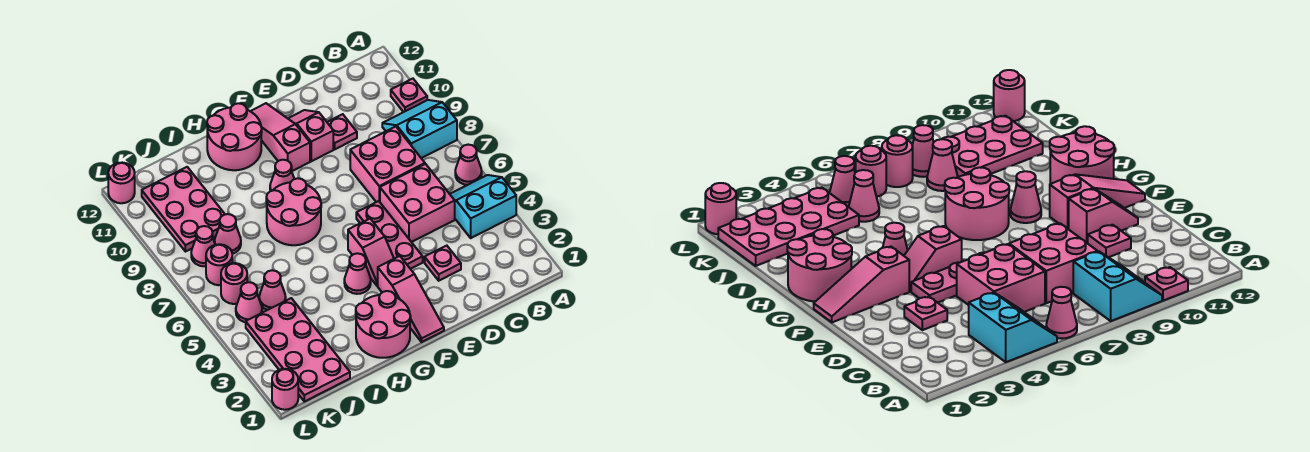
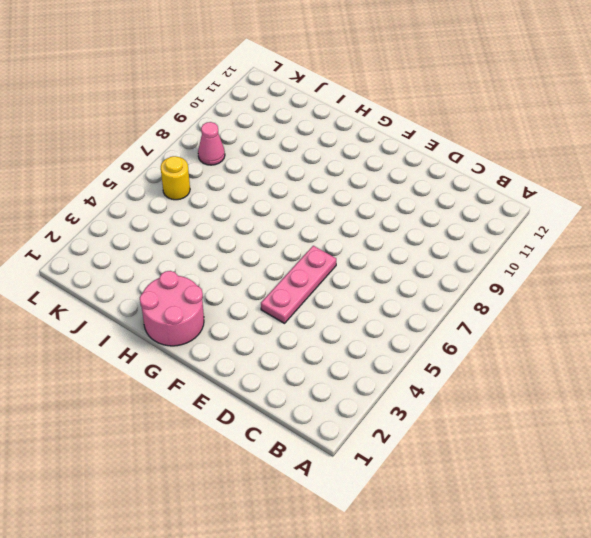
yellow 1x1 round brick [161,156,190,200] -> pink 1x1 round brick [221,263,247,304]
none -> cyan 2x2 slope [450,175,516,238]
none -> pink 1x1 cone [455,145,482,185]
none -> cyan 2x2 slope [382,100,457,158]

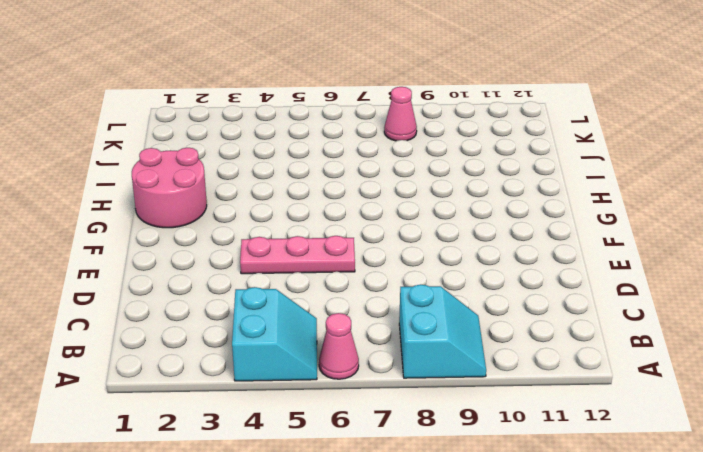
none -> pink 1x1 plate [391,79,427,112]
none -> pink 2x2 brick [380,164,455,242]
none -> pink 2x2 brick [350,127,425,202]

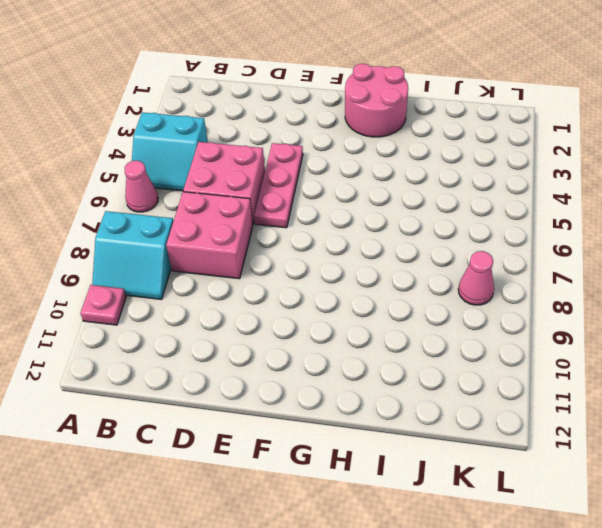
none -> pink 1x1 plate [425,246,461,281]
none -> pink 1x1 plate [327,114,357,149]
none -> pink 1x2 slope [288,110,333,161]

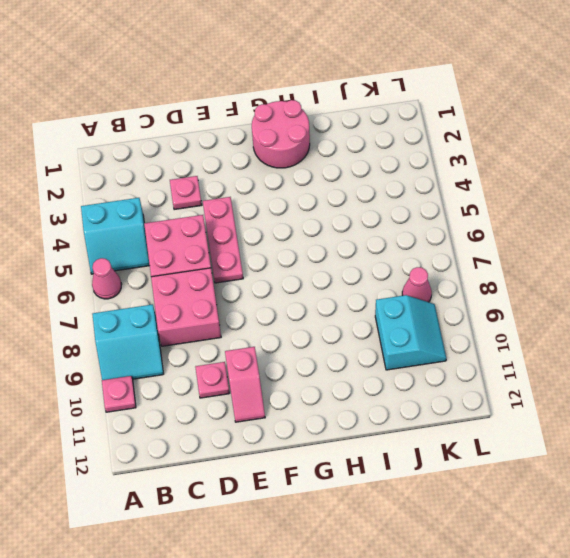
cyan 2x2 slope [375,295,446,370] -> pink 2x3 plate [142,167,225,252]
none -> pink 1x3 slope [378,256,444,342]
none -> pink 1x2 slope [348,219,394,286]
none -> pink 1x3 slope [250,103,310,171]

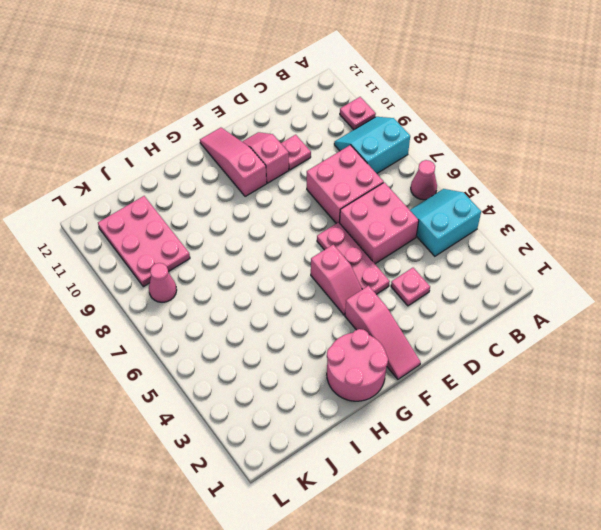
none -> pink 1x1 cone [344,253,371,294]
none -> pink 2x2 round brick [266,178,321,245]
none -> pink 1x1 cone [270,160,294,191]

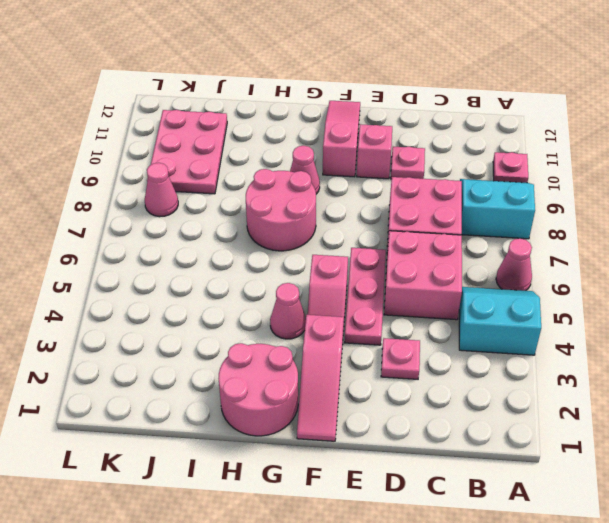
none -> pink 2x2 round brick [207,103,262,170]
none -> pink 2x4 plate [246,298,350,402]
none -> pink 1x1 cone [259,270,286,310]

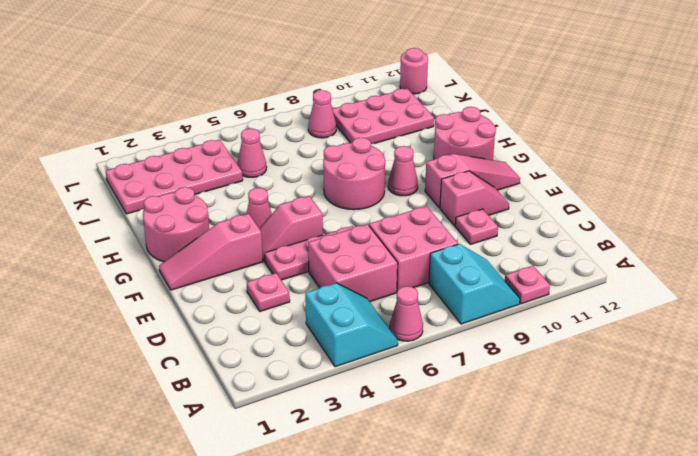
none -> pink 1x1 cone [215,214,241,254]
none -> pink 1x1 cone [236,282,262,322]
none -> pink 1x1 round brick [221,263,247,304]

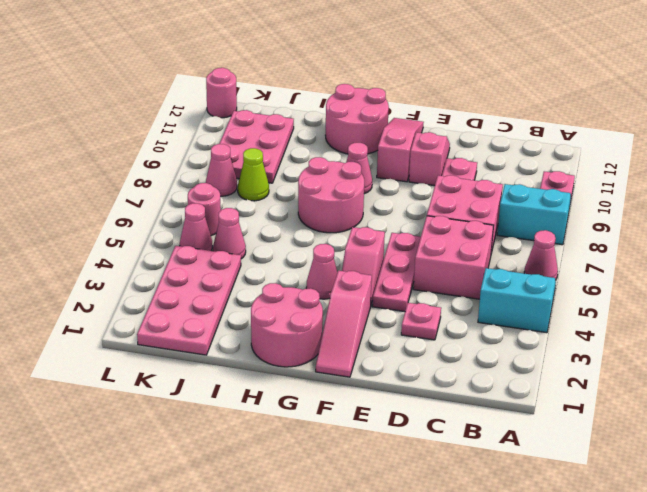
lime 1x1 cone [238,148,269,201] -> pink 1x1 cone [215,214,241,254]
none -> pink 1x1 round brick [206,244,232,285]
none -> pink 1x1 round brick [272,369,298,410]

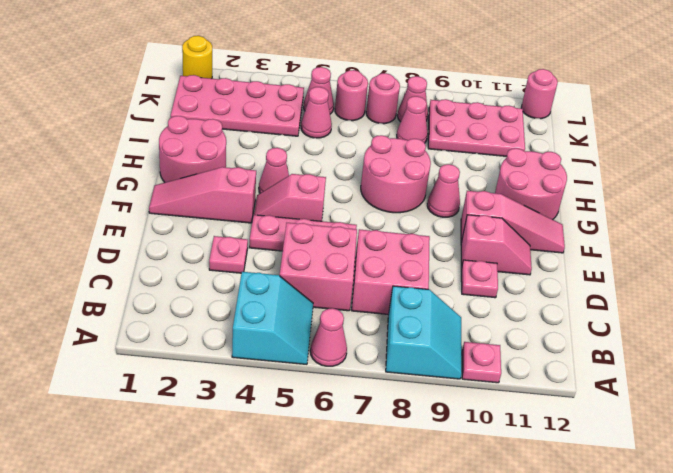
yellow 1x1 round brick [182,36,212,79] -> pink 1x1 round brick [272,369,298,410]

